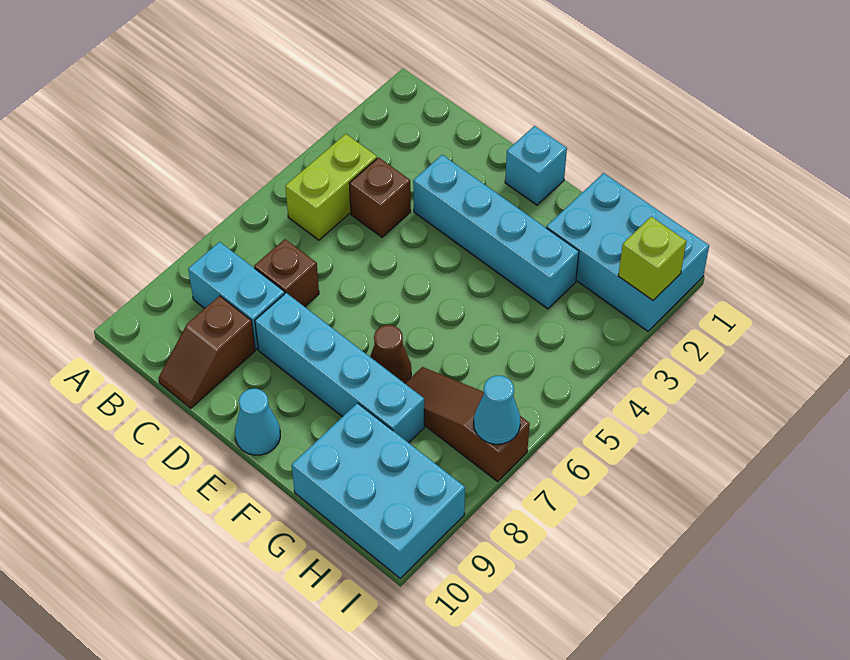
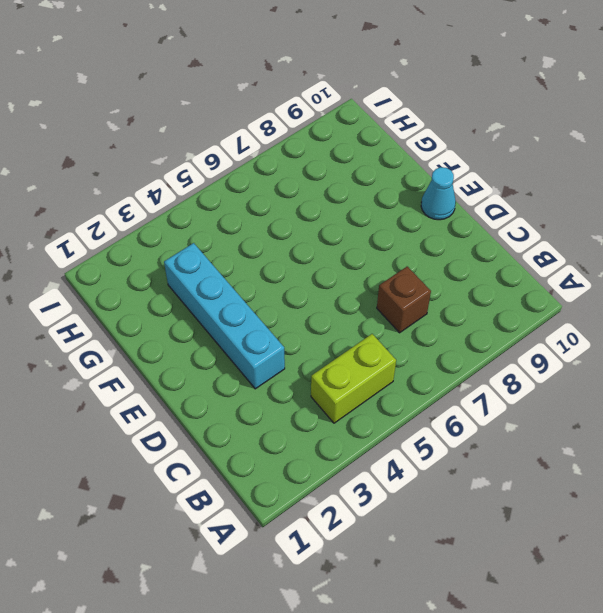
none -> cyan 1x2 brick [188,242,285,349]
none -> brown 1x1 brick [349,157,411,237]
none -> brown 1x2 slope [159,296,255,408]

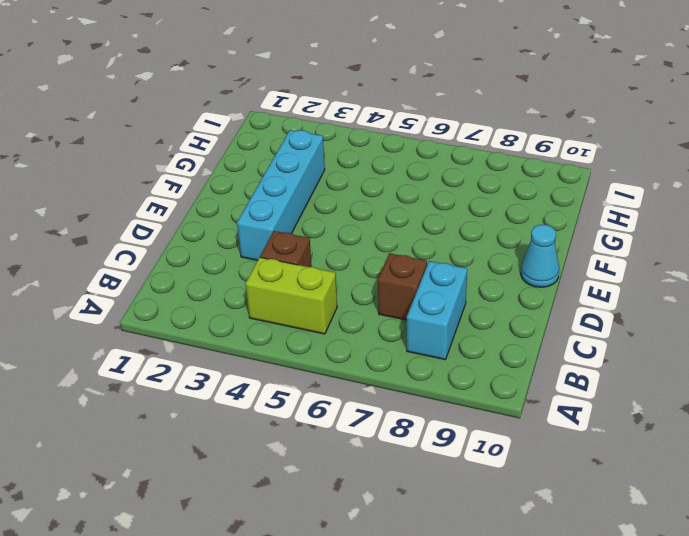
none -> brown 1x2 slope [159,296,255,408]
none -> cyan 1x4 brick [255,293,424,443]
none -> cyan 1x1 brick [505,126,567,205]

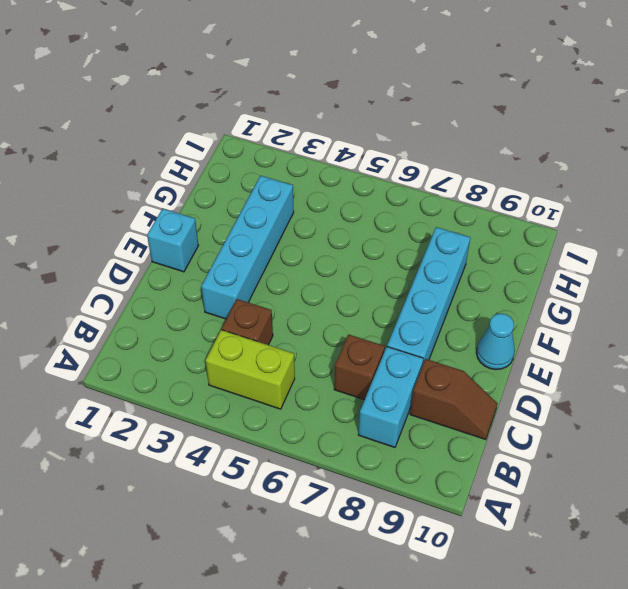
none -> brown 1x1 cone [370,325,411,383]
none -> cyan 2x3 brick [547,173,709,331]
none -> brown 1x3 slope [405,367,530,481]

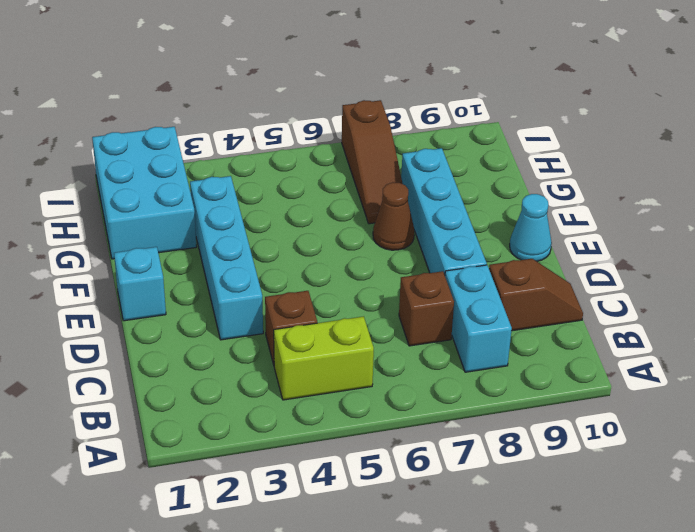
none -> cyan 2x3 brick [292,403,465,578]
none -> lime 1x1 brick [618,217,687,300]
none -> cyan 1x1 cone [474,376,520,444]

